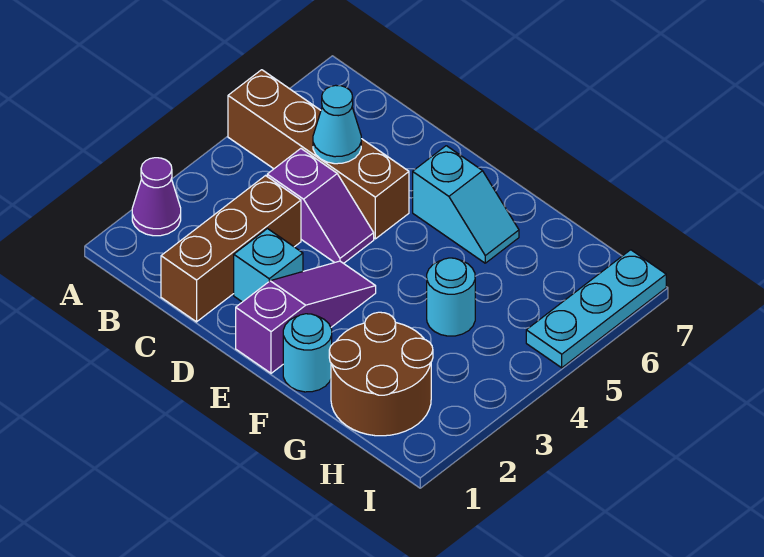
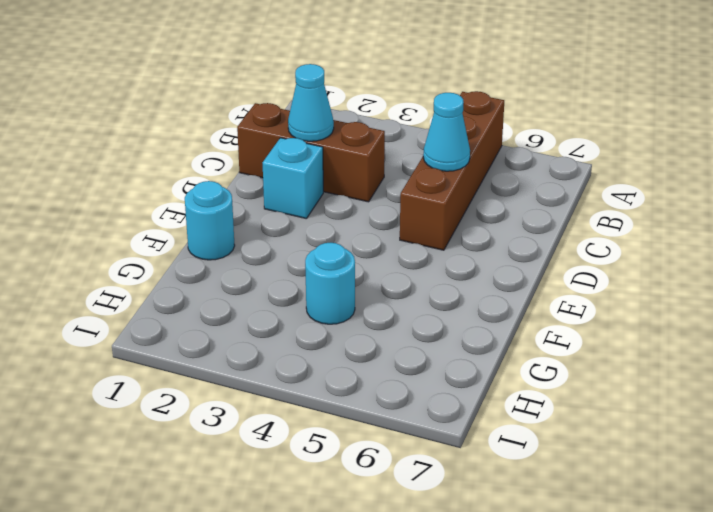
cyan 1x1 cone [288,64,334,141] -> none
none -> purple 1x1 cone [132,158,181,236]
none -> purple 1x2 slope [267,149,374,263]
none -> purple 1x3 slope [236,261,376,373]

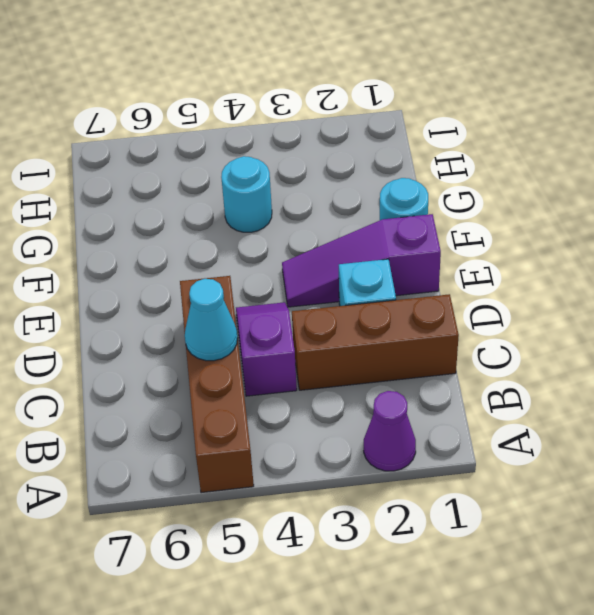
none -> cyan 1x2 slope [413,146,519,263]
none -> brown 2x2 round brick [329,312,433,436]
none -> cyan 1x3 plate [526,250,666,368]

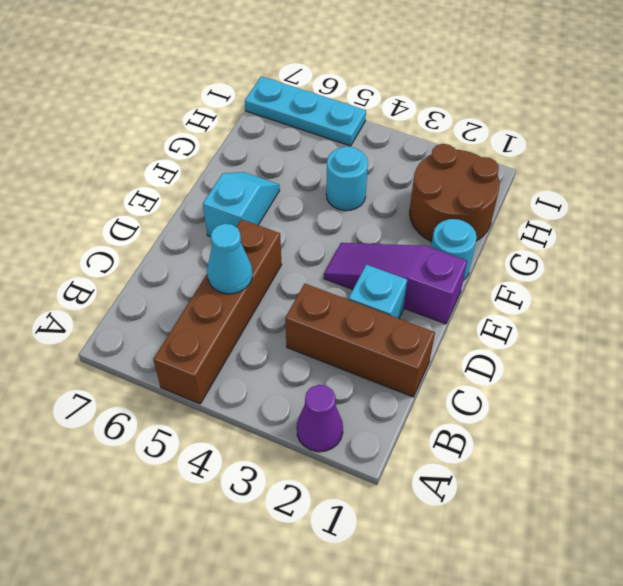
none -> purple 1x2 slope [267,149,374,263]

